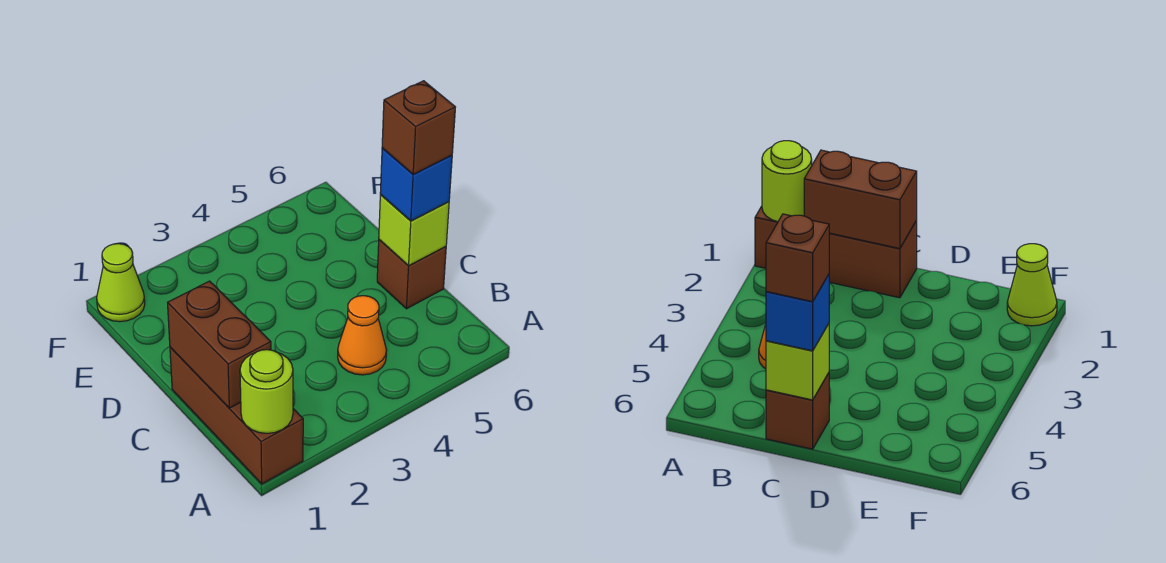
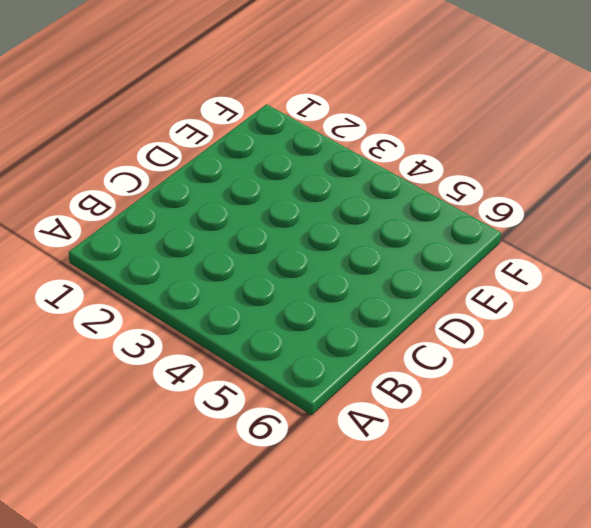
none -> brown 1x3 brick [170,347,303,484]
none -> orange 1x1 cone [338,296,387,375]

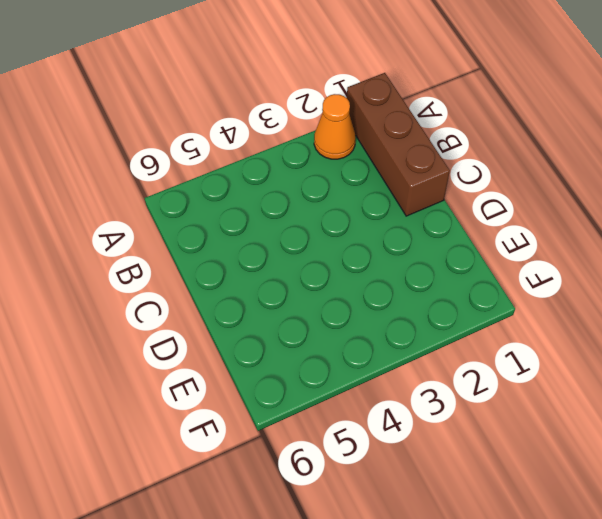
orange 1x1 cone [314,94,355,159] -> orange 1x1 cone moved to [338,296,387,375]
none -> brown 1x1 brick [377,240,446,309]
none -> lime 1x1 cone [97,244,145,322]

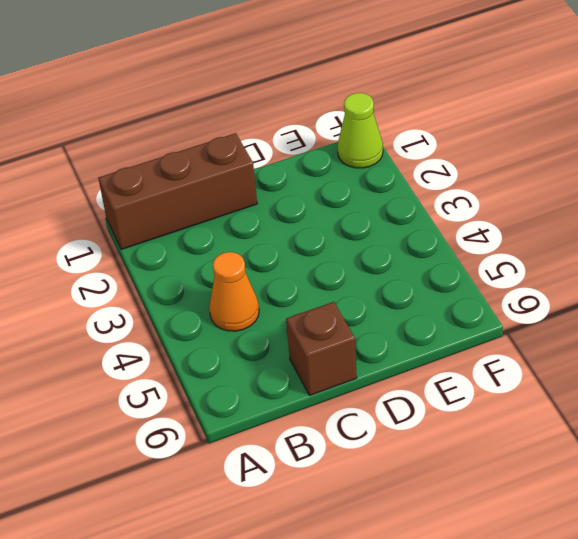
none -> lime 1x1 round brick [240,350,293,433]
none -> brown 1x2 brick [168,281,271,408]

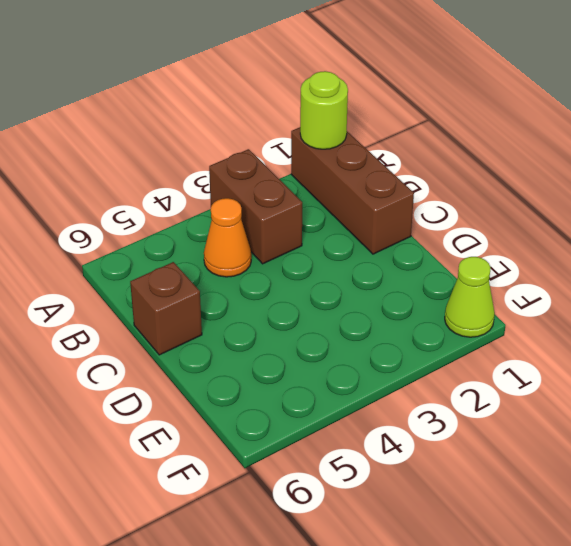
brown 1x2 brick [209,149,302,264] -> brown 1x2 brick moved to [168,281,271,408]
none -> lime 1x1 brick [379,195,449,266]
none -> blue 1x1 brick [380,148,452,221]

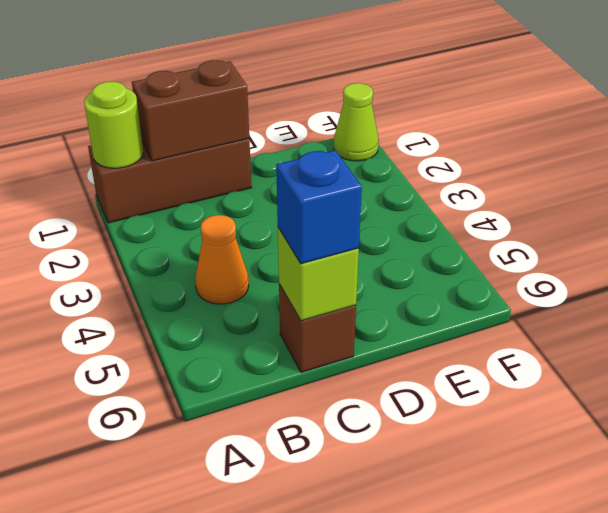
none -> brown 1x1 brick [382,81,455,174]

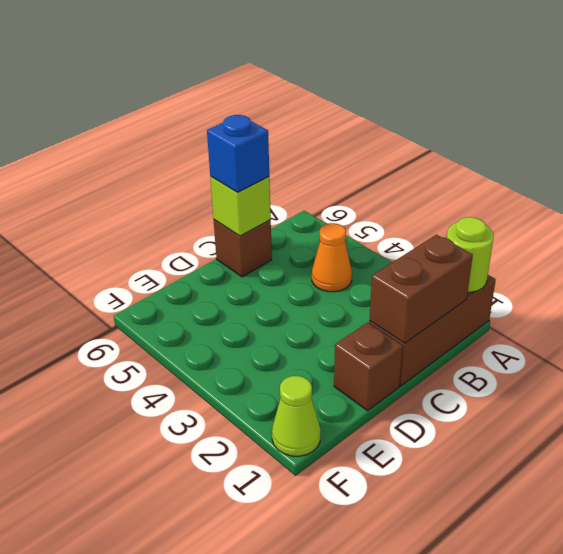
brown 1x1 brick [334,322,403,411] -> brown 1x1 brick moved to [382,81,455,174]

